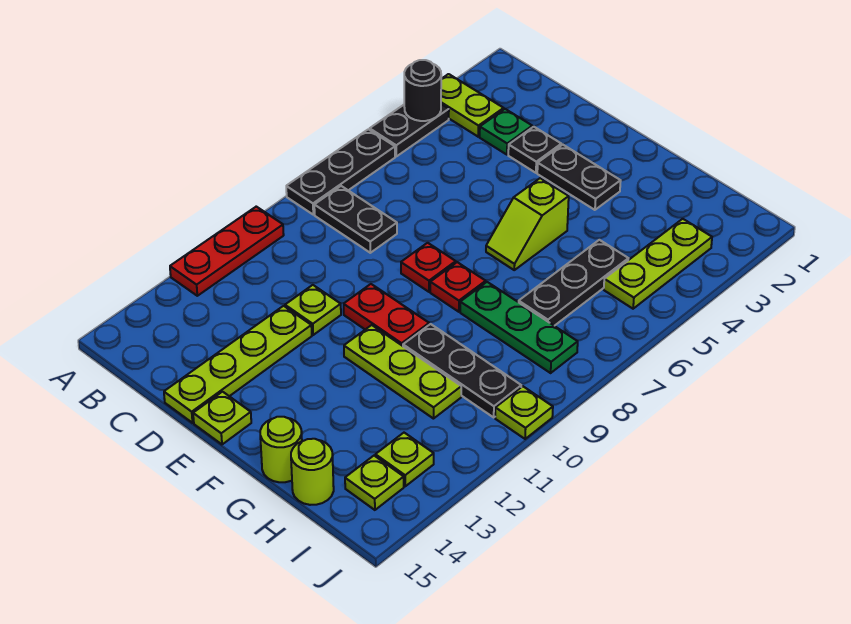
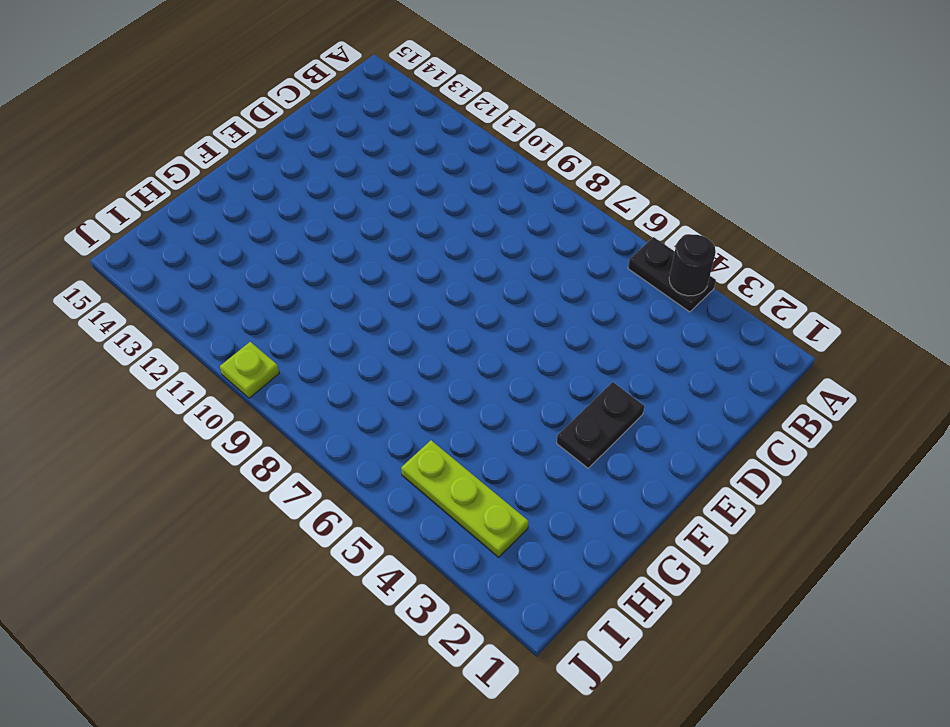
none -> lime 1x2 plate [441,74,504,137]
none -> black 1x3 plate [286,129,395,215]
none -> red 1x3 plate [170,207,284,296]

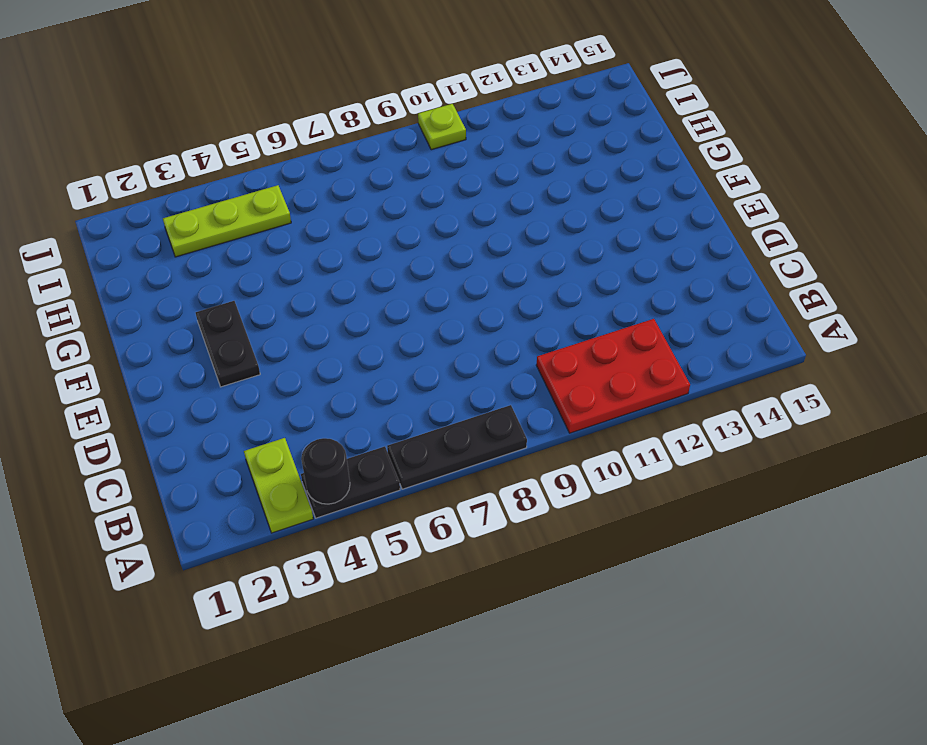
red 2x3 plate [536,319,690,433] -> red 1x3 plate [170,207,284,296]
none -> black 1x2 plate [314,186,397,253]
none -> green 1x1 plate [480,109,532,155]
none -> black 1x1 plate [508,127,561,173]

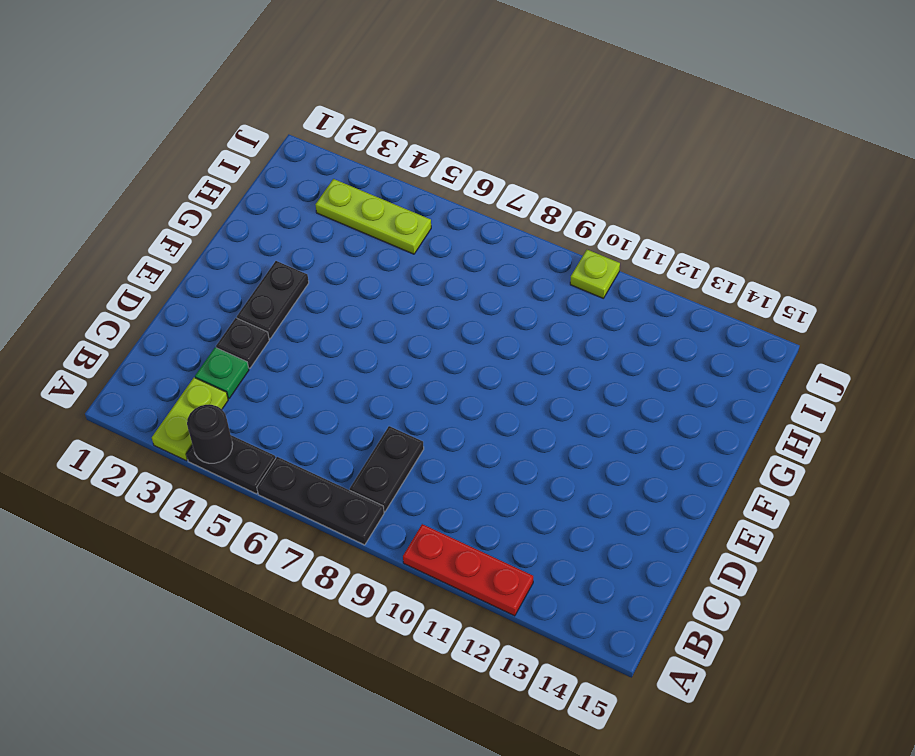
none -> lime 1x1 plate [285,285,341,335]
none -> lime 1x4 plate [164,306,312,423]
none -> red 1x1 plate [401,243,456,292]

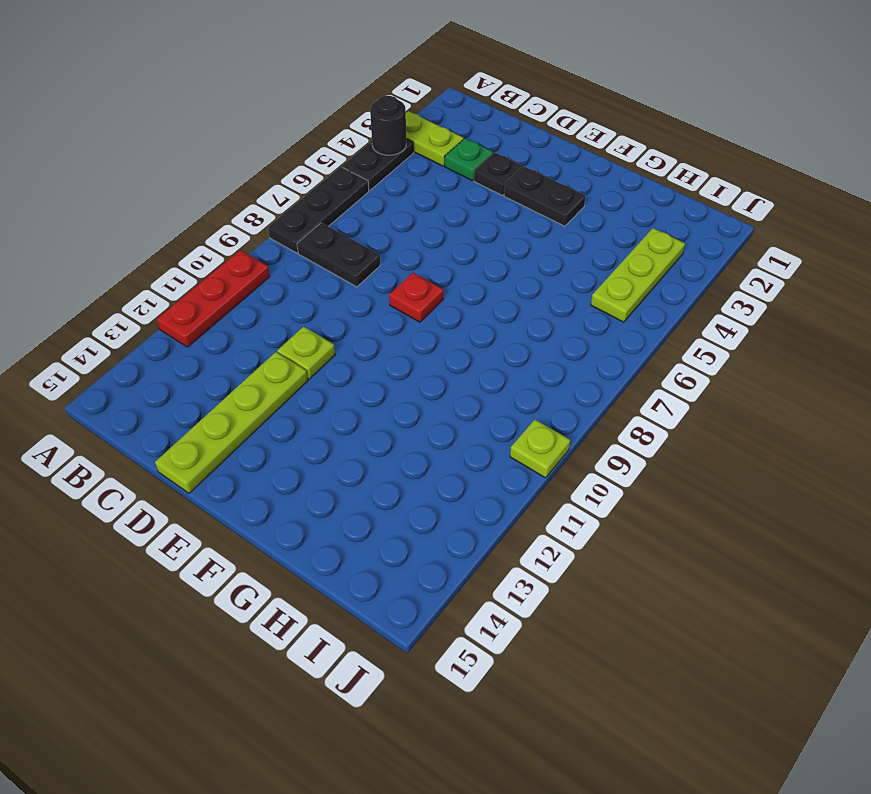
none -> red 1x2 plate [344,284,429,346]
none -> lime 1x1 plate [193,392,251,444]
none -> lime 1x2 slope [486,178,569,270]

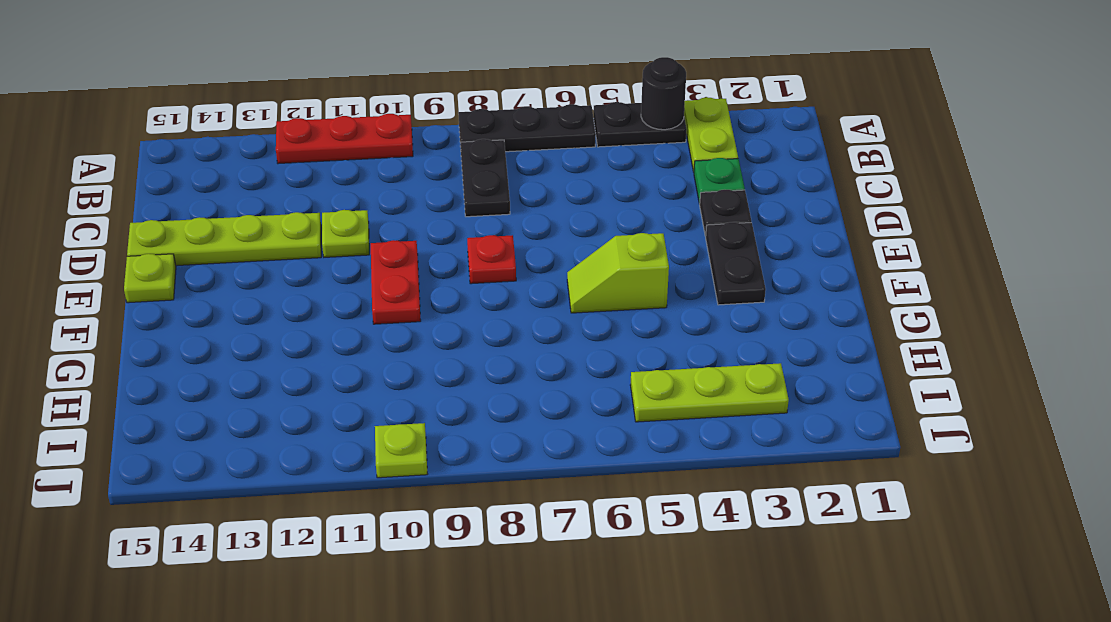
none -> red 1x1 plate [430,262,486,312]
none -> lime 1x3 plate [344,325,461,419]
none -> green 1x3 plate [460,282,578,373]

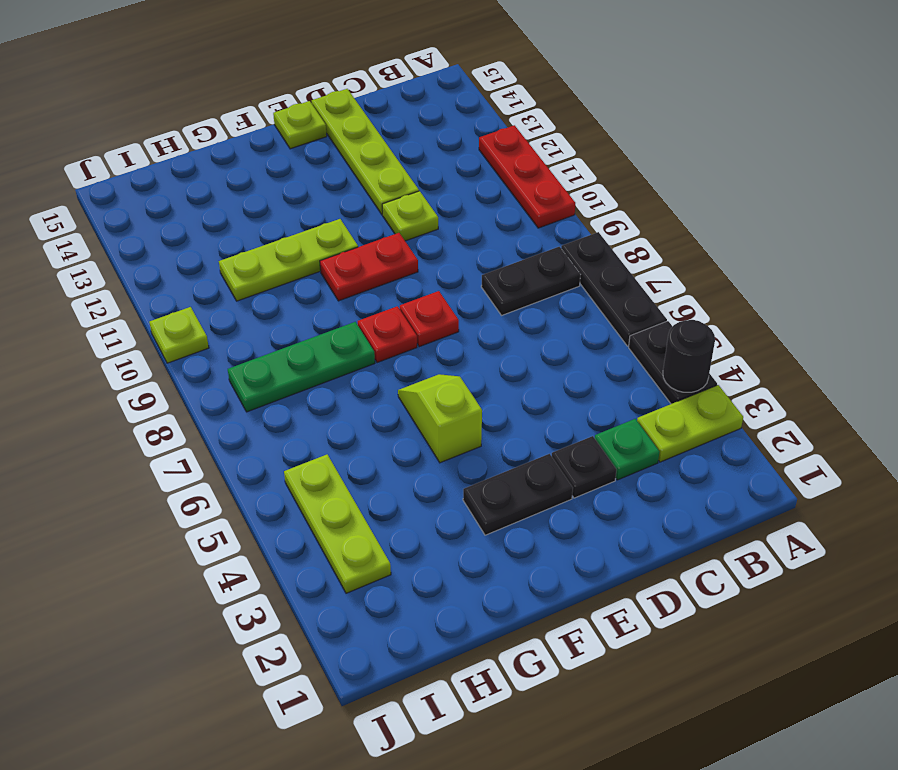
none -> black 1x3 plate [403,324,521,417]
none -> lime 1x1 round brick [260,417,302,482]
none -> black 1x3 plate [519,240,628,326]

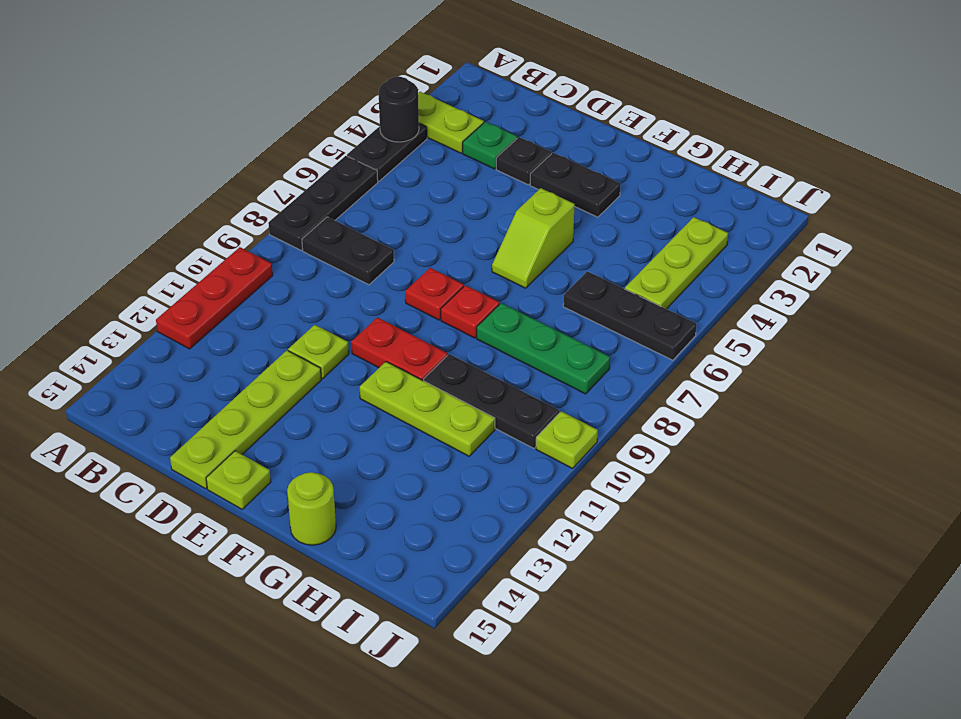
black 1x3 plate [563,271,697,360] -> black 1x3 plate turned to [519,240,628,326]
none -> lime 1x1 round brick [291,439,334,505]
none -> lime 1x1 plate [375,433,434,486]
none -> lime 1x1 plate [345,456,404,510]

